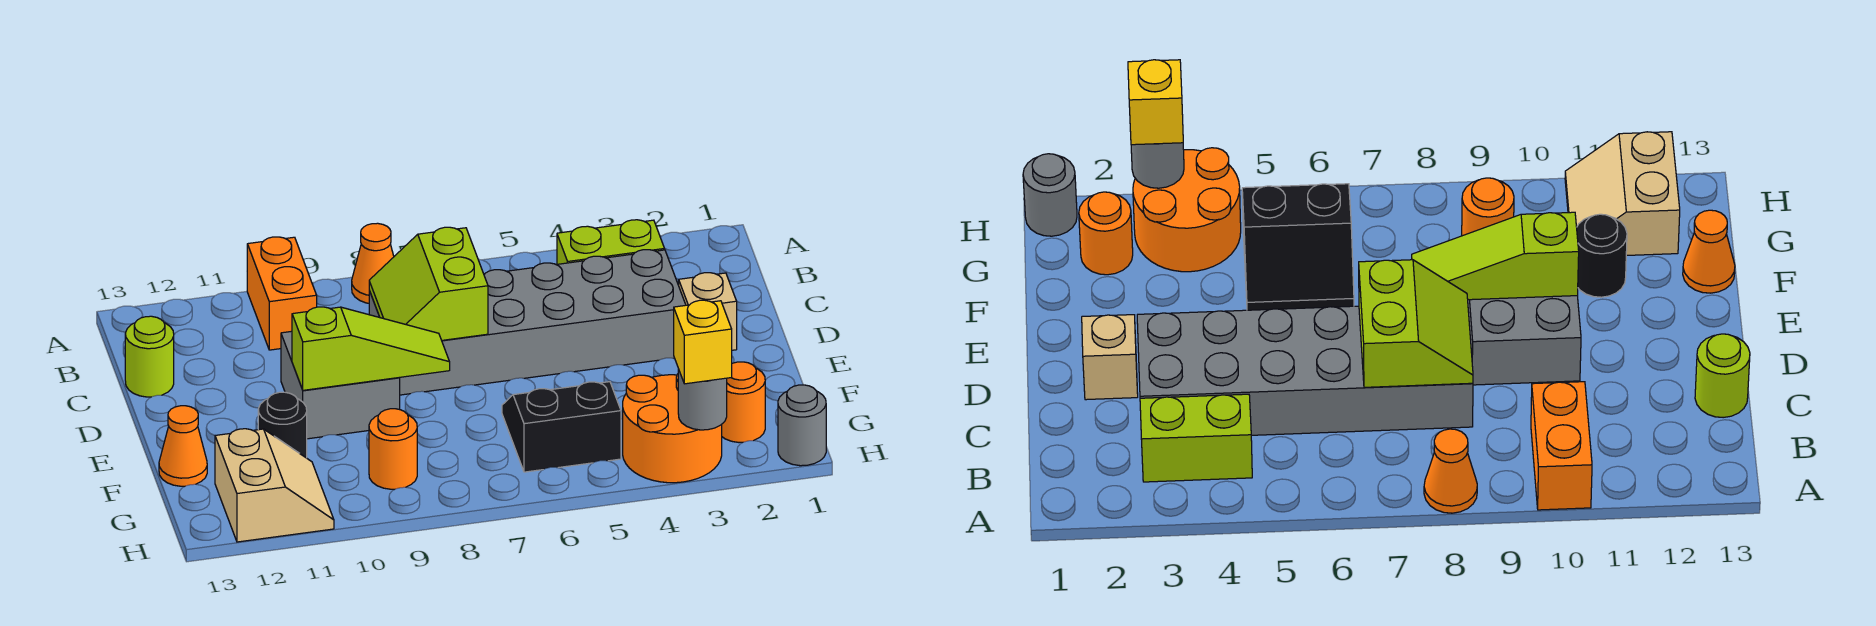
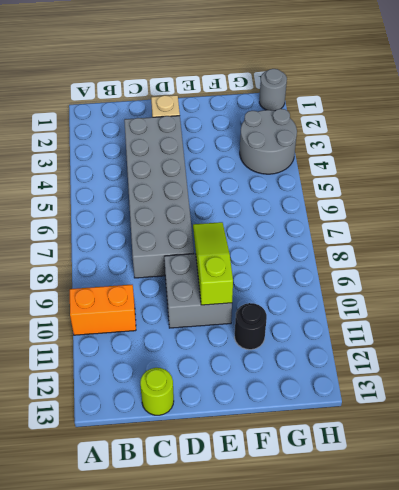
grey 2x2 round brick [240,109,297,174] -> orange 2x2 round brick [623,374,722,483]
none -> orange 1x1 cone [352,223,394,303]
none -> lime 1x2 brick [557,220,665,264]
none -> black 2x2 slope [502,382,621,472]

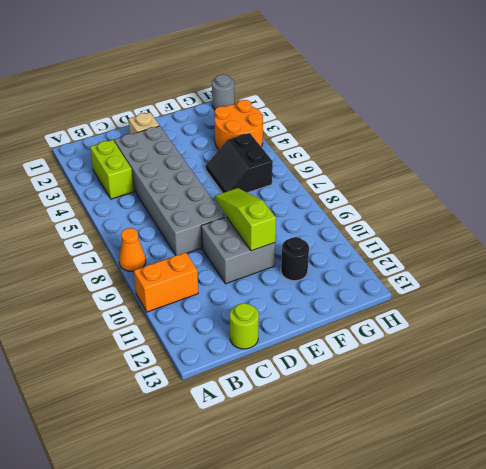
none -> orange 1x1 cone [159,406,207,486]
none -> orange 1x1 round brick [722,362,765,442]
none -> orange 1x1 round brick [369,409,417,489]

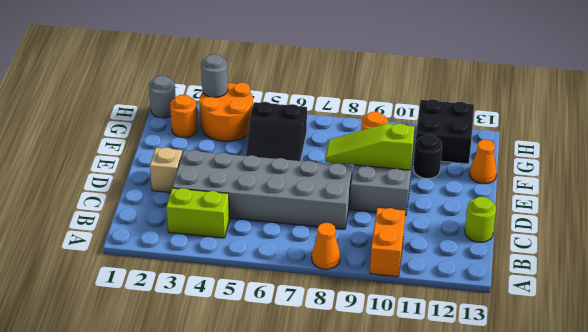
black 2x2 brick [416,99,474,164] -> tan 2x2 slope [215,429,334,542]
none -> lime 2x2 slope [369,227,488,340]
none -> yellow 1x1 brick [674,300,732,384]

